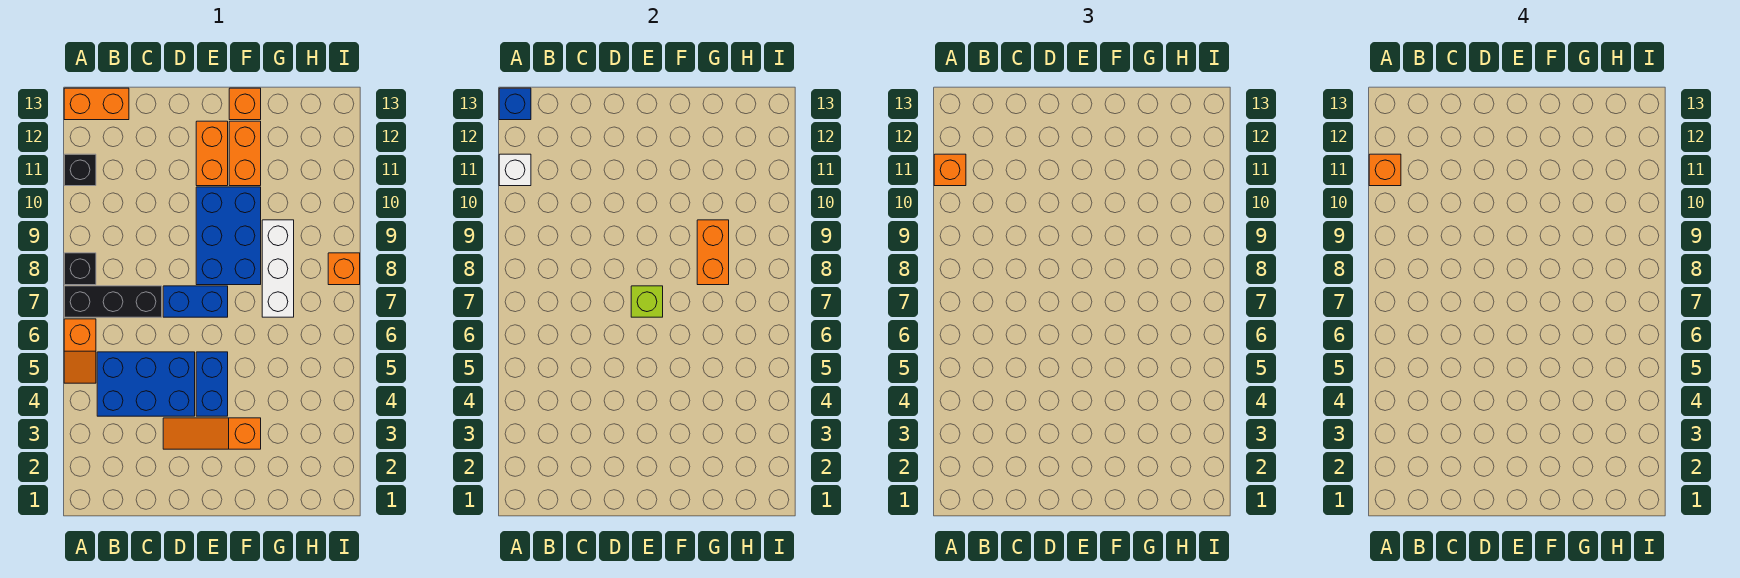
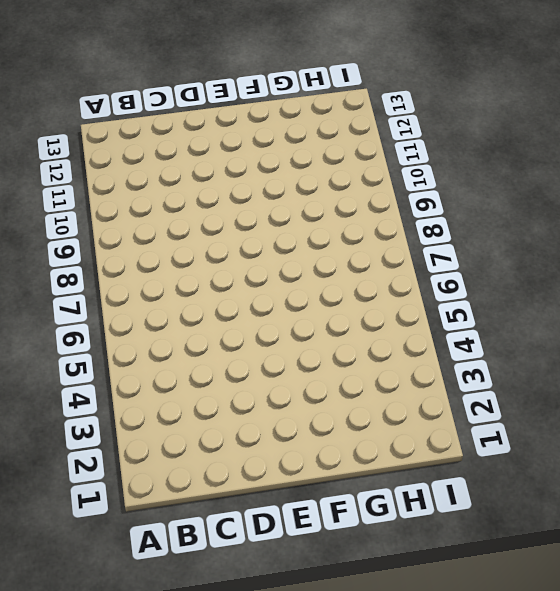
none -> orange 1x2 slope [64,319,96,383]
none -> black 1x3 brick [64,286,162,317]
none -> black 1x1 brick [64,253,96,285]

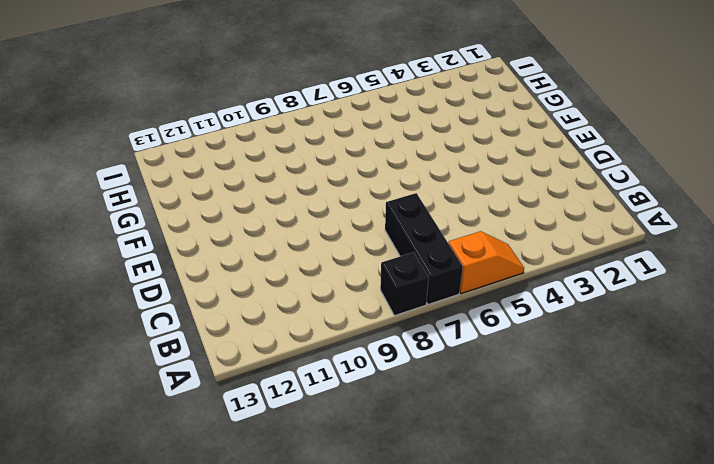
none -> black 1x1 brick [64,154,96,186]
none -> orange 1x2 brick [64,88,129,120]
none -> blue 2x3 brick [97,352,195,416]

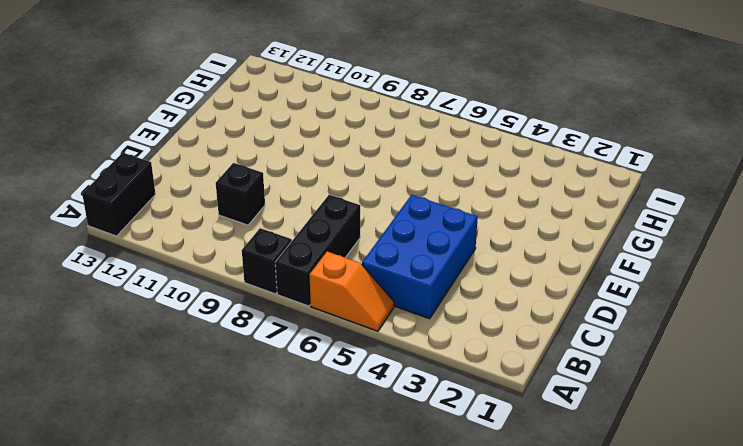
black 1x2 brick [82,153,155,236] -> orange 1x2 brick [64,88,129,120]
black 1x1 brick [216,163,265,225] -> black 1x1 brick moved to [64,154,96,186]
none -> orange 1x3 slope [163,418,261,449]
none -> blue 1x2 brick [163,286,228,317]
none -> blue 1x2 brick [196,352,228,416]

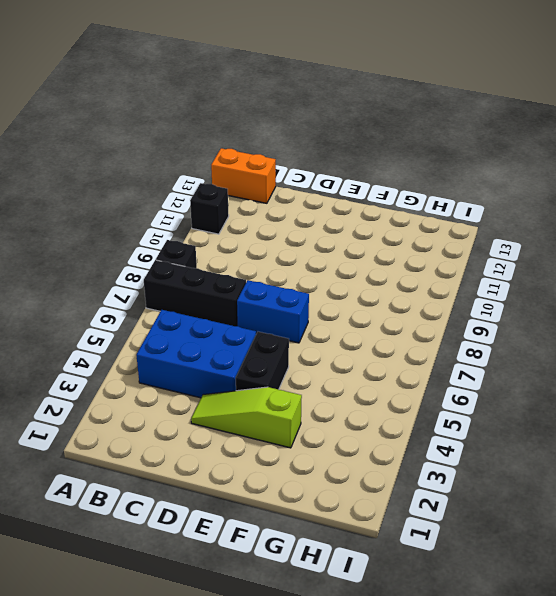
lime 1x3 slope [191,387,302,448] -> orange 1x3 slope [163,418,261,449]
black 1x2 brick [236,332,289,391] -> blue 1x2 brick [196,352,228,416]
none -> orange 1x2 slope [64,319,96,383]
none -> blue 2x3 brick [196,187,261,285]
none -> orange 1x2 brick [196,121,228,186]

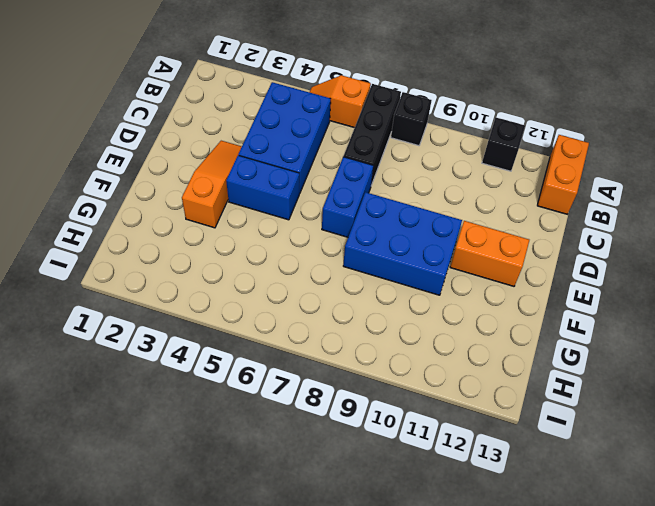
none -> orange 1x2 brick [229,121,261,186]
none -> orange 1x1 brick [229,88,261,120]
none -> white 1x3 brick [262,220,294,317]

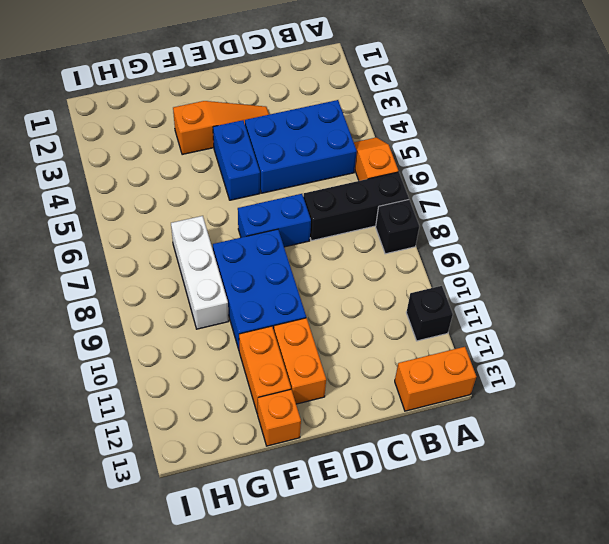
none -> orange 1x1 brick [328,253,360,285]
none -> white 1x1 brick [499,154,531,186]
none -> blue 1x1 brick [499,88,531,120]

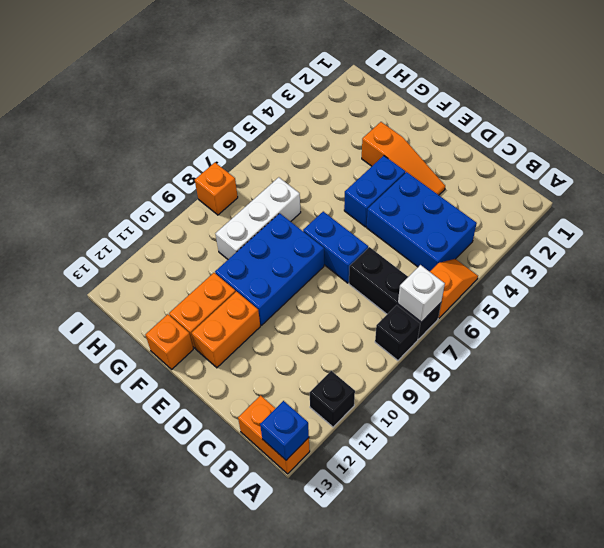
white 1x1 brick [398,265,445,322] -> white 1x1 brick moved to [499,154,531,186]
none -> lime 1x1 brick [631,286,663,317]
none -> orange 1x2 brick [697,220,729,285]
none -> orange 1x1 brick [934,154,966,186]

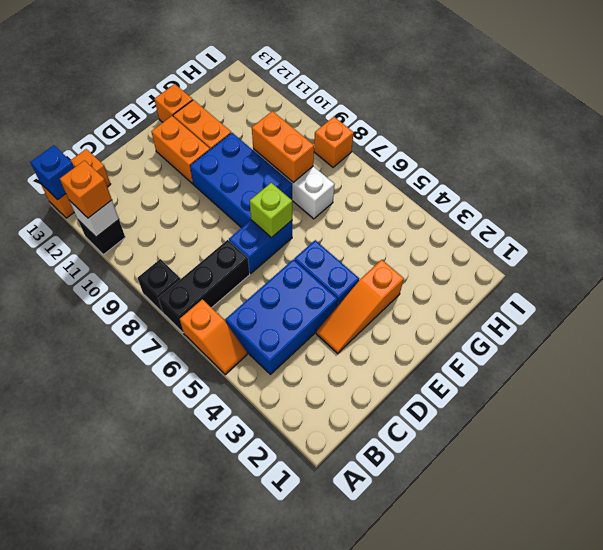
none -> orange 1x1 brick [1369,154,1401,186]

